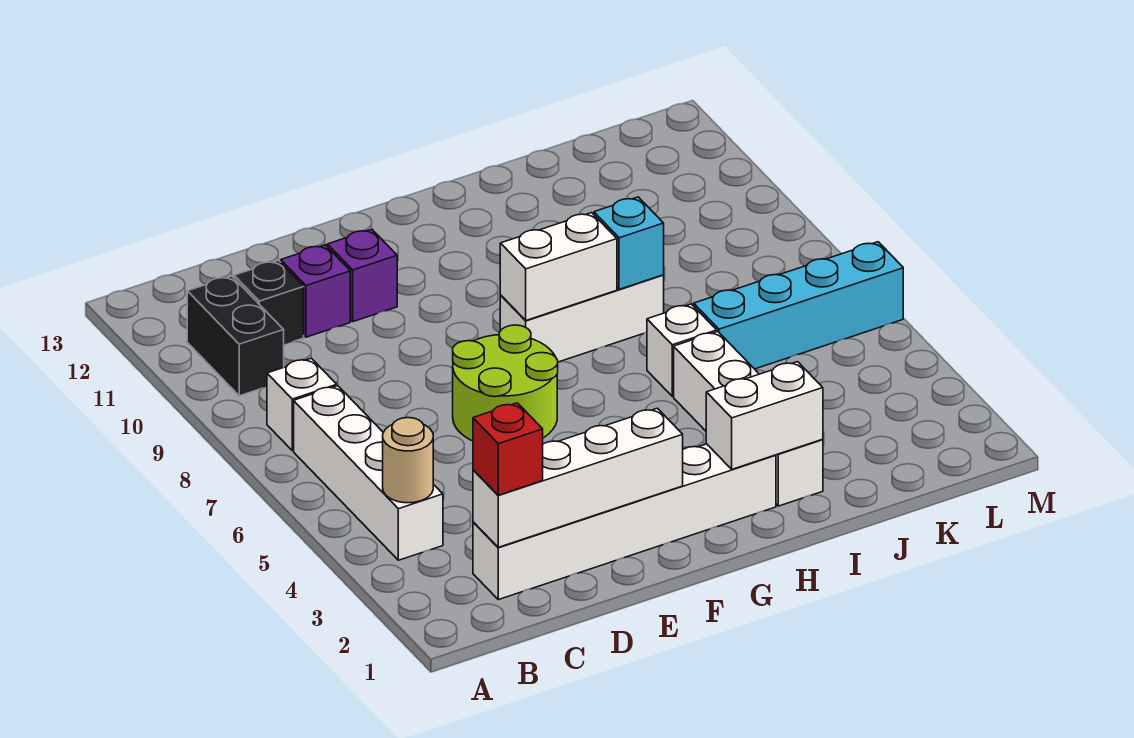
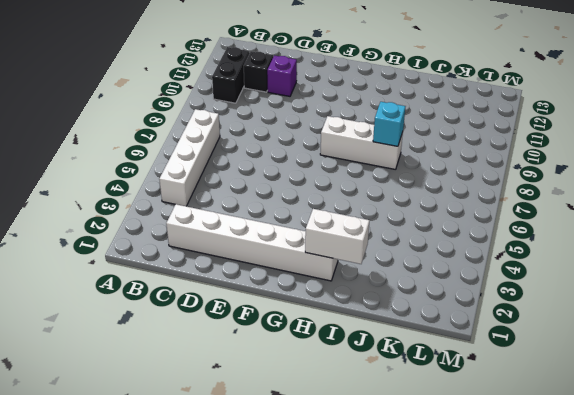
none -> white 1x1 brick [267,358,337,451]
none -> lime 2x2 round brick [453,325,558,441]
none -> purple 1x1 brick [327,229,397,322]

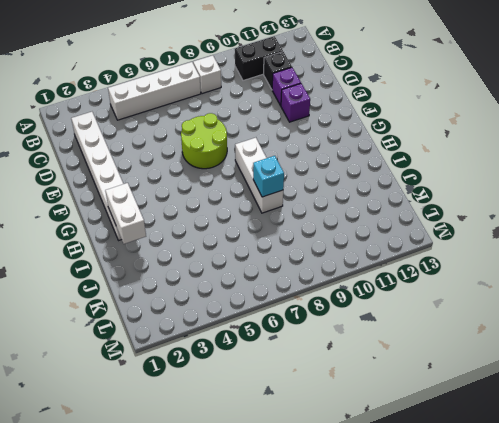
none -> white 1x4 brick [674,332,823,506]
none -> white 1x1 brick [647,304,717,396]
none -> cyan 1x4 brick [694,242,903,369]

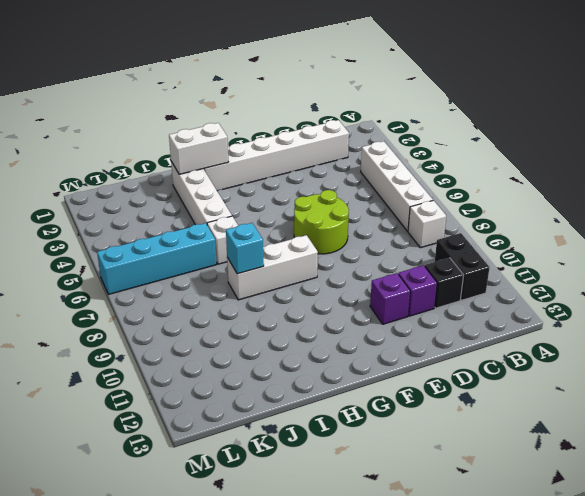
none -> tan 1x1 round brick [383,418,433,503]
none -> white 1x4 brick [473,408,683,547]
none -> white 1x2 brick [500,213,617,320]

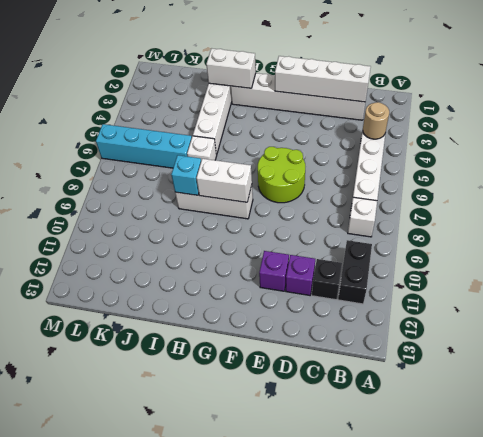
none -> red 1x1 brick [473,403,543,495]

